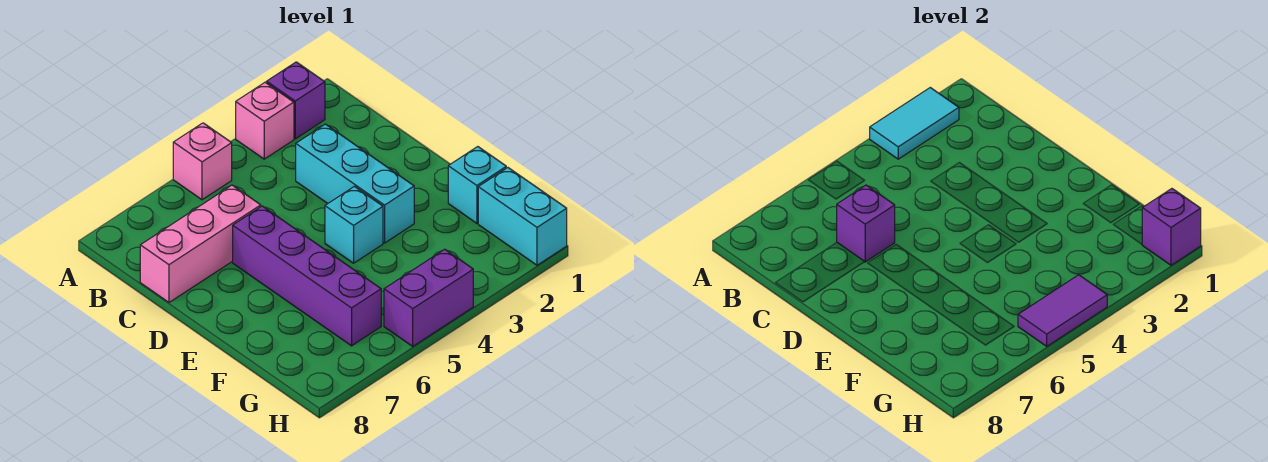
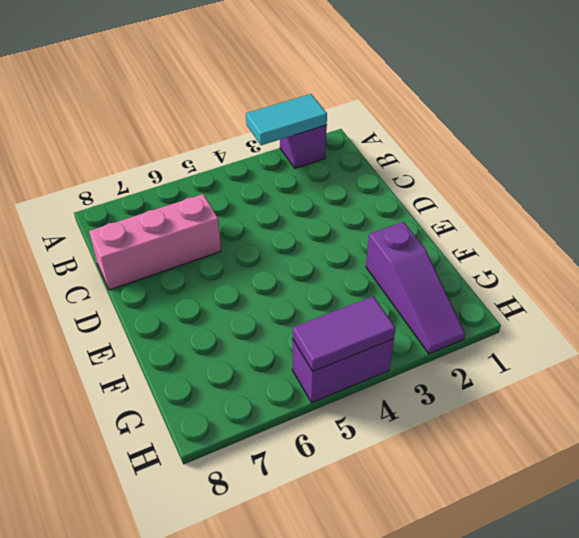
purple 1x3 slope [366,222,465,354] -> none
none -> pink 1x1 brick [236,82,294,159]
none -> pink 1x1 brick [173,123,232,200]
none -> cyan 1x3 brick [296,124,414,243]

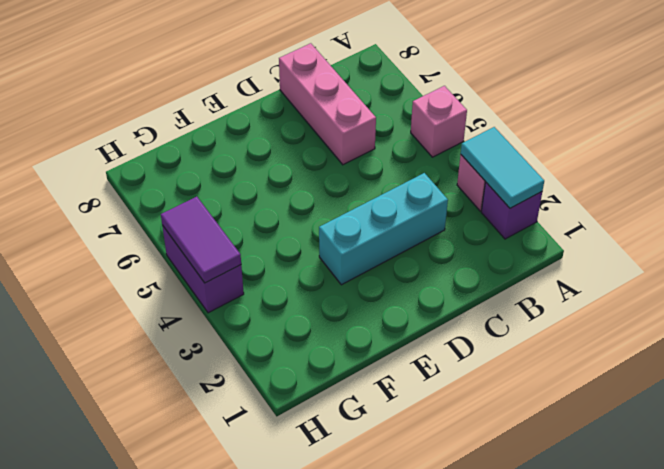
none -> purple 1x4 brick [233,206,381,346]
none -> cyan 1x1 brick [325,186,383,263]
none -> cyan 1x1 brick [448,147,506,223]

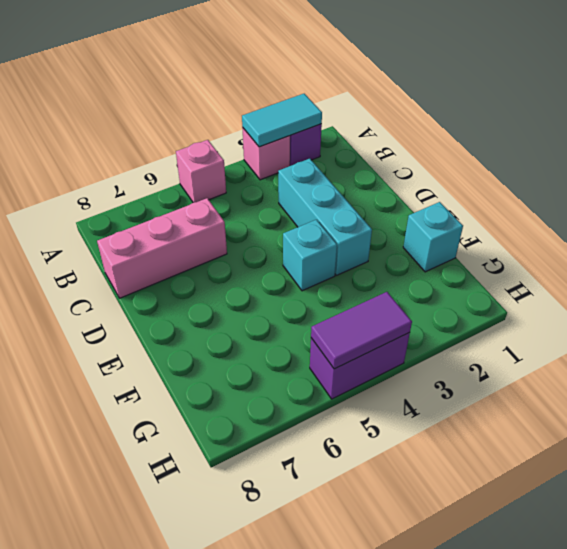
none -> purple 1x4 brick [233,206,381,346]
none -> cyan 1x2 brick [478,168,567,265]
none -> purple 1x1 brick [837,185,895,262]

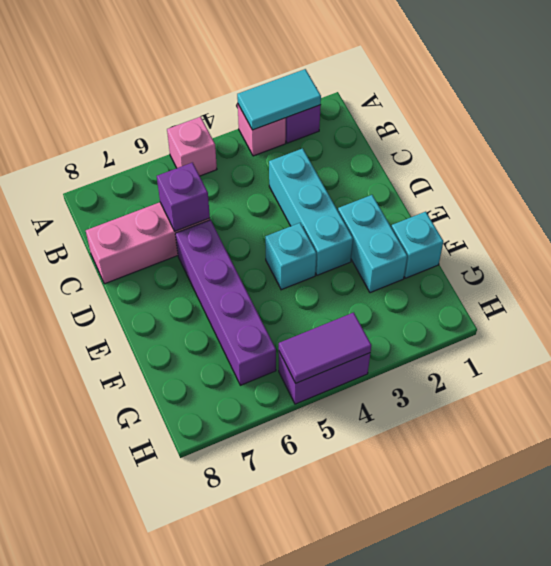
cyan 1x2 brick [338,195,407,293] -> cyan 1x2 brick moved to [478,168,567,265]
none -> purple 1x1 brick [1142,189,1201,265]

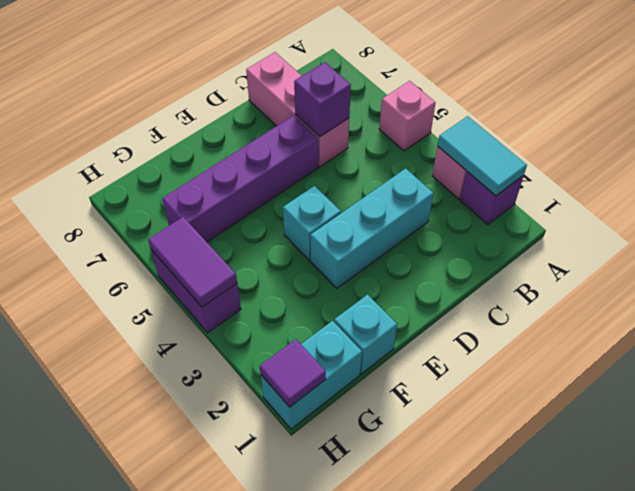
purple 1x1 tile [260,339,326,407] -> purple 1x1 brick [1142,189,1201,265]

